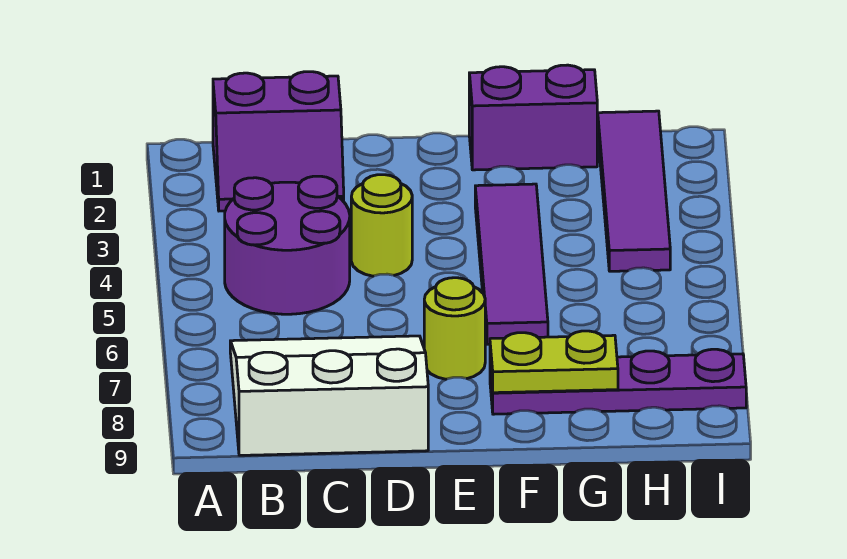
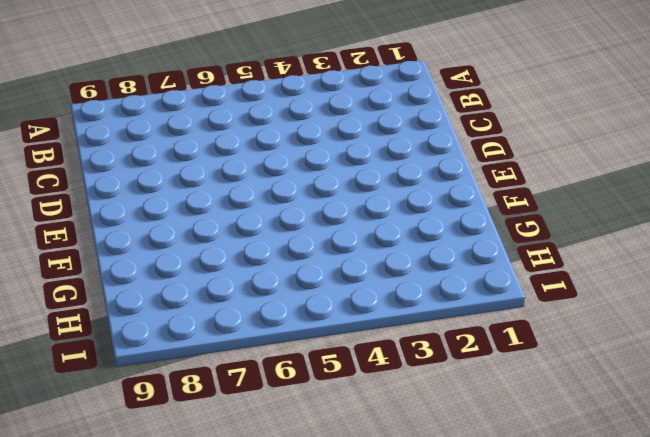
none -> purple 2x2 slope [213,72,344,211]
none -> purple 2x2 round brick [225,176,350,314]

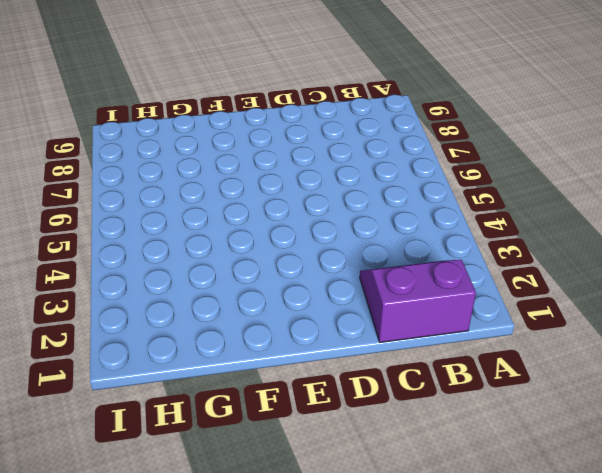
none -> purple 2x2 round brick [225,176,350,314]
none -> white 3x3 slope [230,336,428,455]

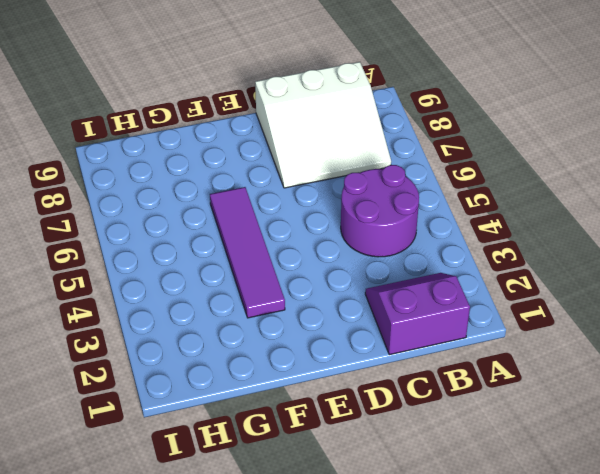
none -> lime 1x1 round brick [351,175,412,276]
none -> lime 1x1 round brick [424,278,485,379]

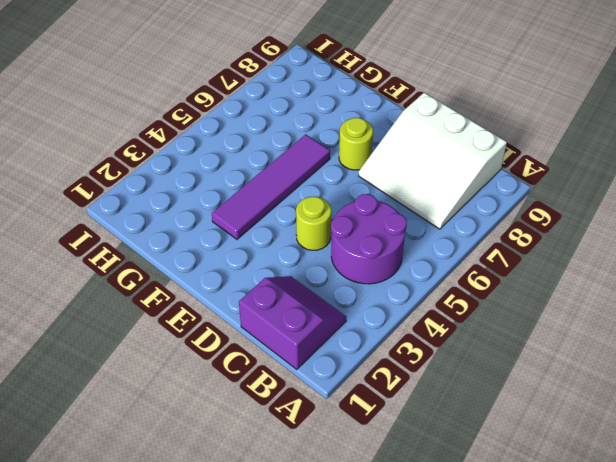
none -> purple 1x2 brick [469,65,597,170]
none -> purple 1x4 plate [490,349,746,414]

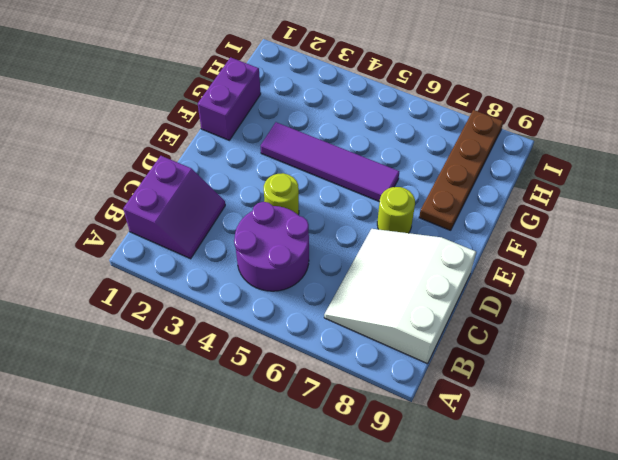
brown 1x4 plate [419,110,503,230] -> purple 1x4 plate [490,349,746,414]
none -> purple 1x4 tile [597,111,670,271]
none -> lime 1x2 plate [490,331,618,393]

